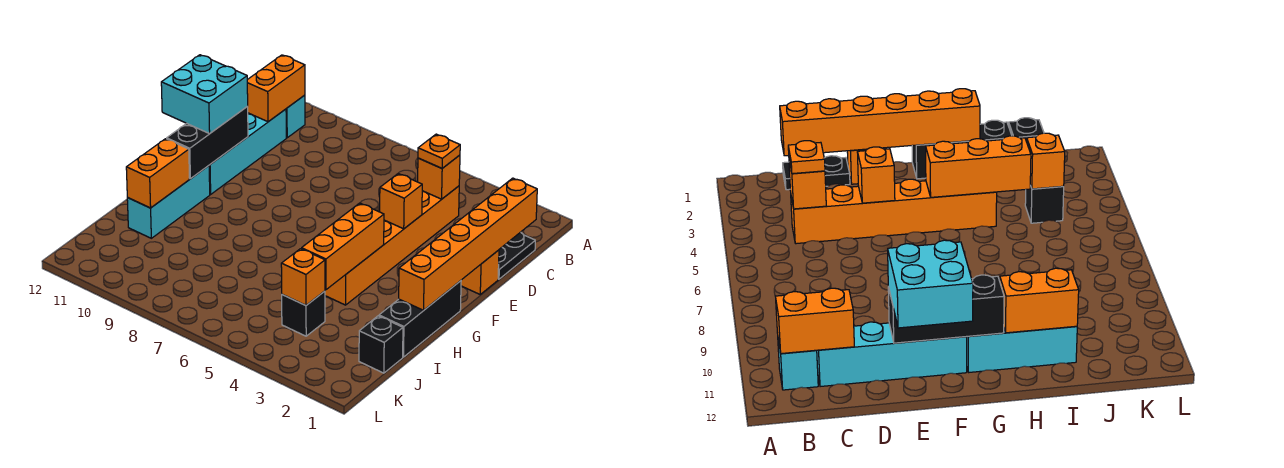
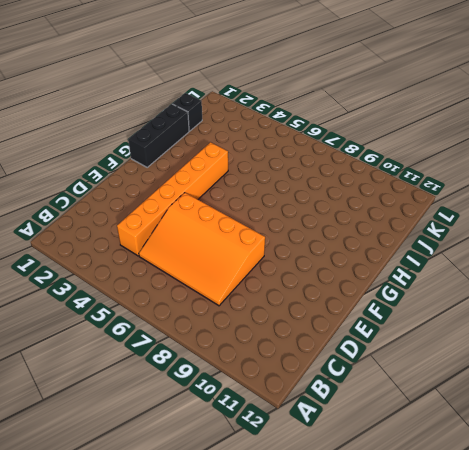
orange 3x4 slope [139,193,265,306] -> none
none -> cyan 1x1 brick [286,95,305,138]
none -> black 1x2 plate [498,232,535,279]
none -> cyan 1x4 brick [209,109,286,194]

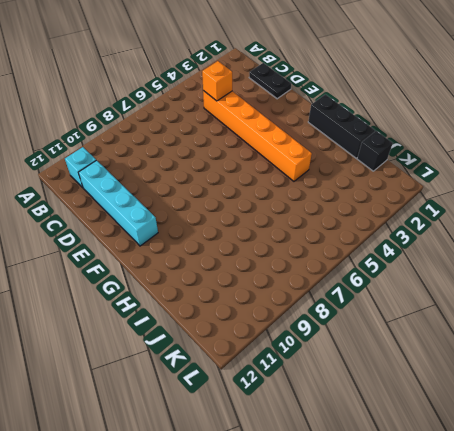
none -> orange 1x1 brick [461,250,499,294]
none -> cyan 1x3 brick [127,166,210,238]
none -> black 1x1 brick [282,291,325,336]

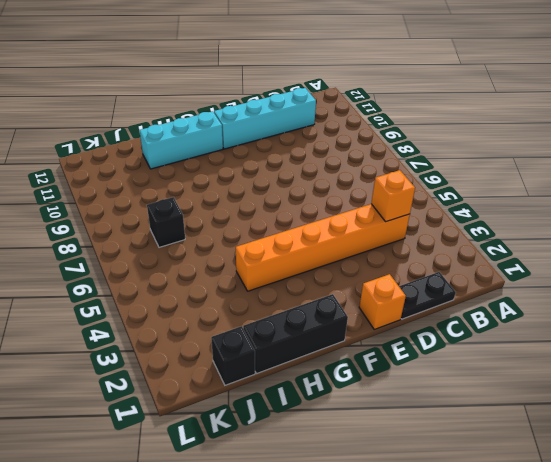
black 1x1 brick [147,197,185,247] -> black 1x1 brick moved to [282,291,325,336]
none -> cyan 1x1 brick [286,95,305,138]
none -> orange 1x2 brick [247,55,305,122]
none -> orange 1x6 brick [399,178,537,310]

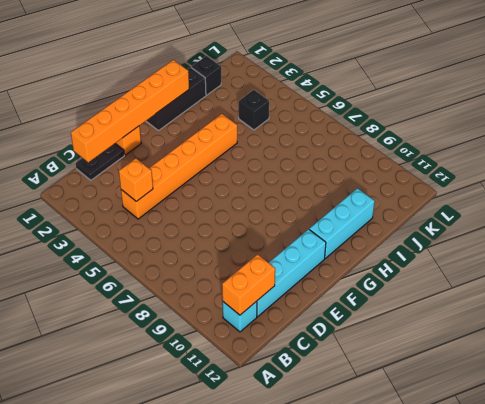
none -> orange 1x1 brick [380,174,422,229]
none -> black 1x3 brick [167,107,248,179]
none -> orange 1x3 brick [302,203,384,290]

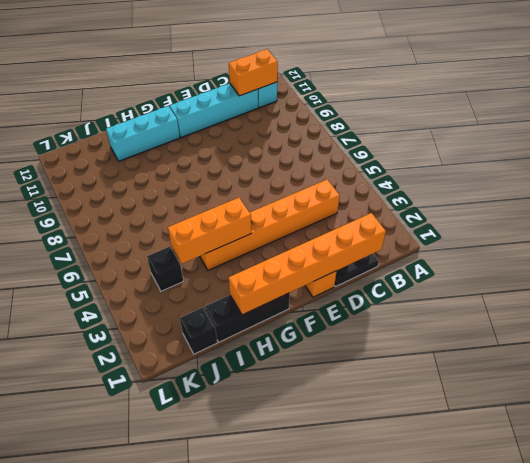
none -> orange 1x1 brick [418,155,460,199]
none -> orange 1x1 brick [380,174,422,229]
none -> black 1x3 brick [167,107,248,179]

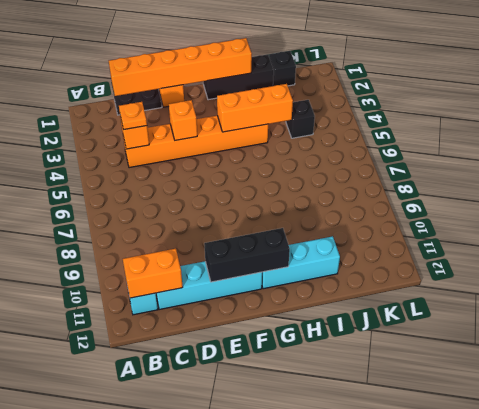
none -> orange 1x2 brick [126,139,190,208]
none -> orange 1x1 brick [281,249,325,305]
none -> cyan 2x2 brick [161,55,248,134]

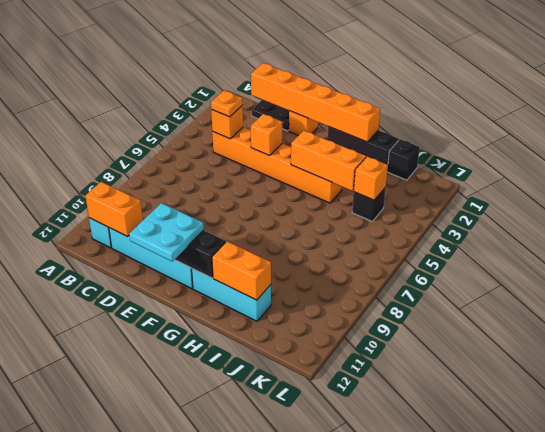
cyan 2x2 plate [129,203,204,261] -> cyan 2x2 brick [161,55,248,134]

